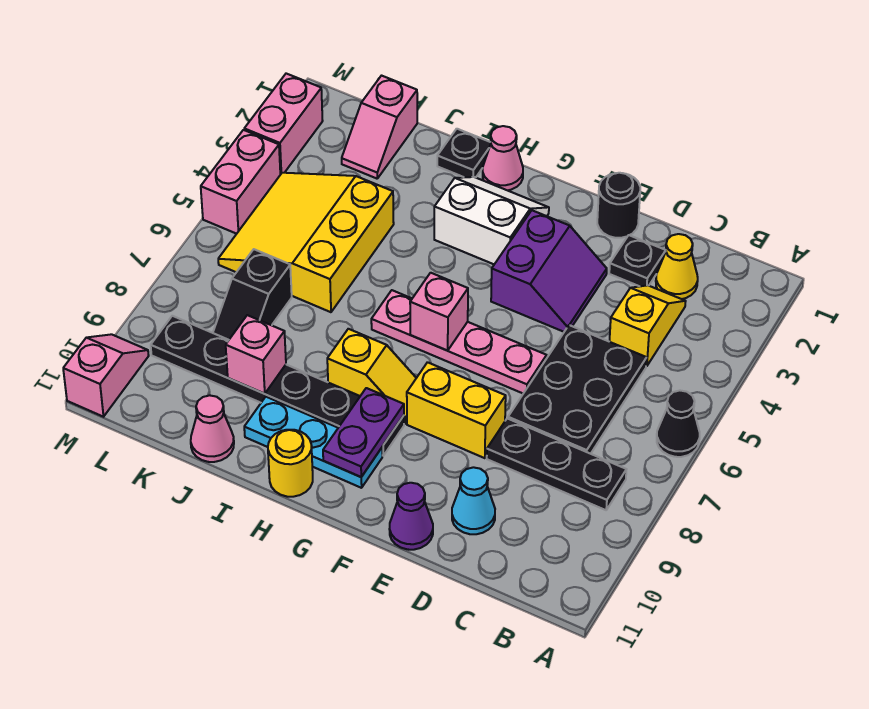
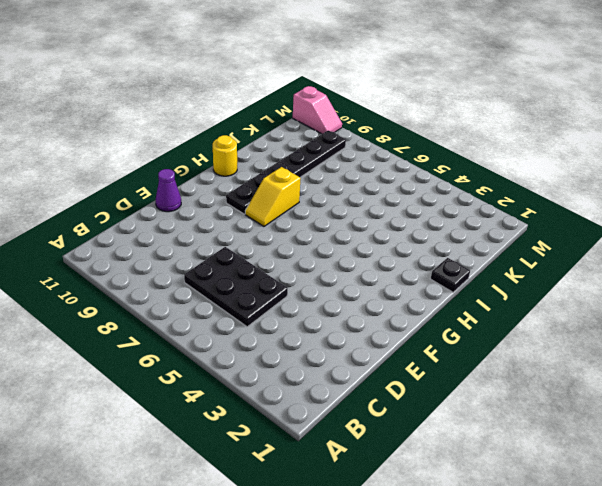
none -> black 1x1 cone [657,391,700,457]
none -> black 1x3 plate [487,418,626,510]
none -> yellow 1x1 cone [656,234,698,299]

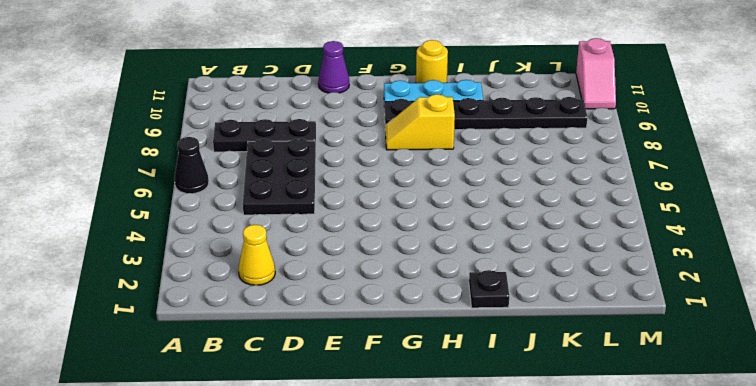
none -> yellow 1x2 slope [609,285,686,366]
none -> black 1x1 plate [609,235,666,286]
none -> cyan 1x1 cone [452,467,495,534]

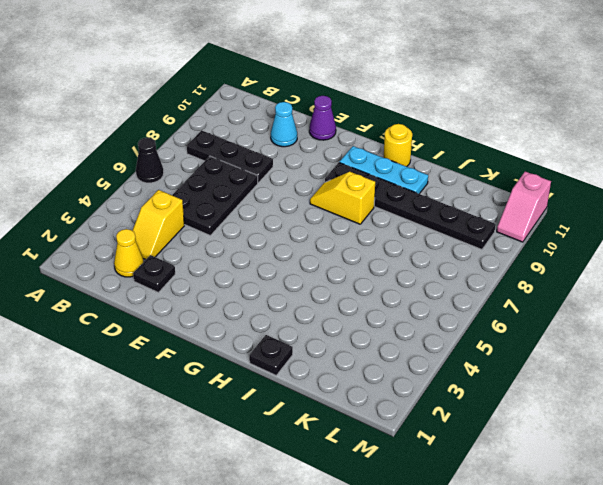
none -> black 1x1 round brick [597,173,640,238]
none -> purple 2x2 slope [491,210,607,332]
none -> pink 1x4 plate [371,290,547,393]

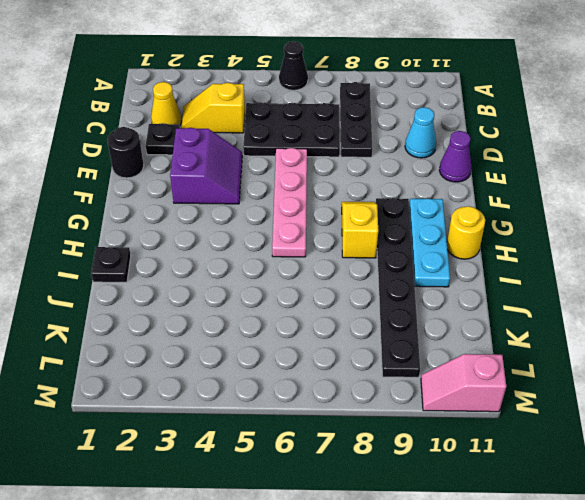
purple 2x2 slope [170,128,242,204] -> purple 2x2 slope turned to [491,210,607,332]
none -> yellow 1x2 brick [407,362,506,458]
none -> white 2x2 slope [434,177,549,264]
none -> pink 1x1 cone [483,126,523,190]

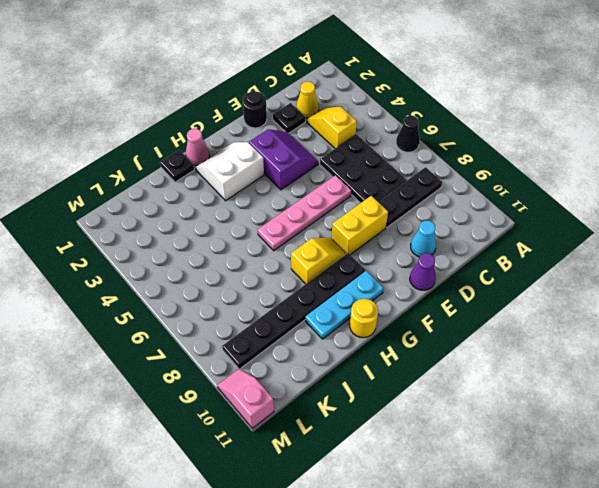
none -> yellow 3x3 slope [218,173,394,312]
none -> pink 1x1 cone [191,395,234,462]
none -> pink 1x2 slope [342,76,417,179]

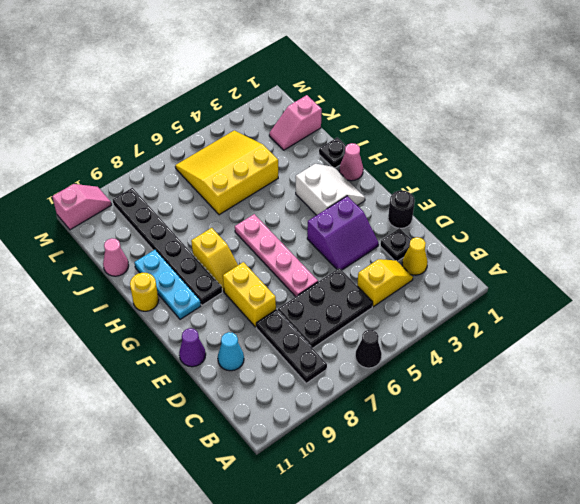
none -> black 1x2 slope [213,249,292,340]
none -> pink 1x2 brick [244,74,323,175]
none -> pink 1x2 brick [201,130,280,234]

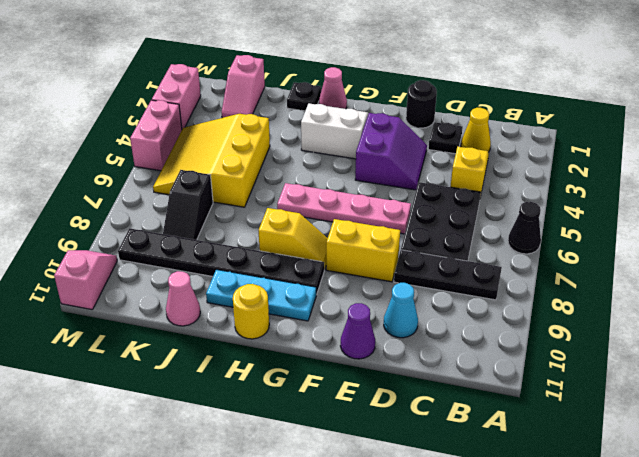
none -> pink 1x1 brick [410,273,468,351]
none -> purple 1x2 plate [323,388,404,477]
none -> pink 1x1 brick [226,315,286,394]

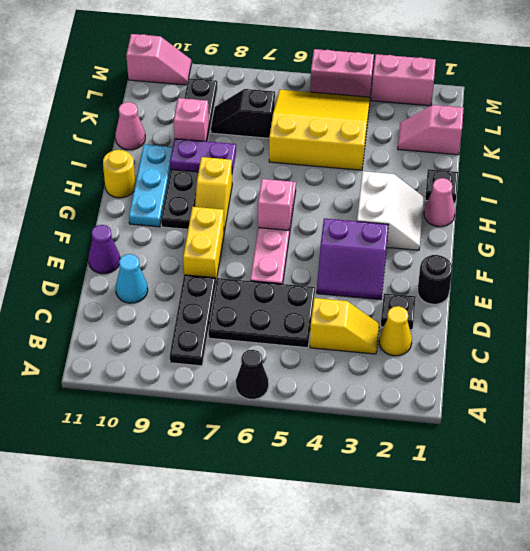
purple 1x2 plate [170,139,236,174] -> purple 1x2 plate moved to [323,388,404,477]

